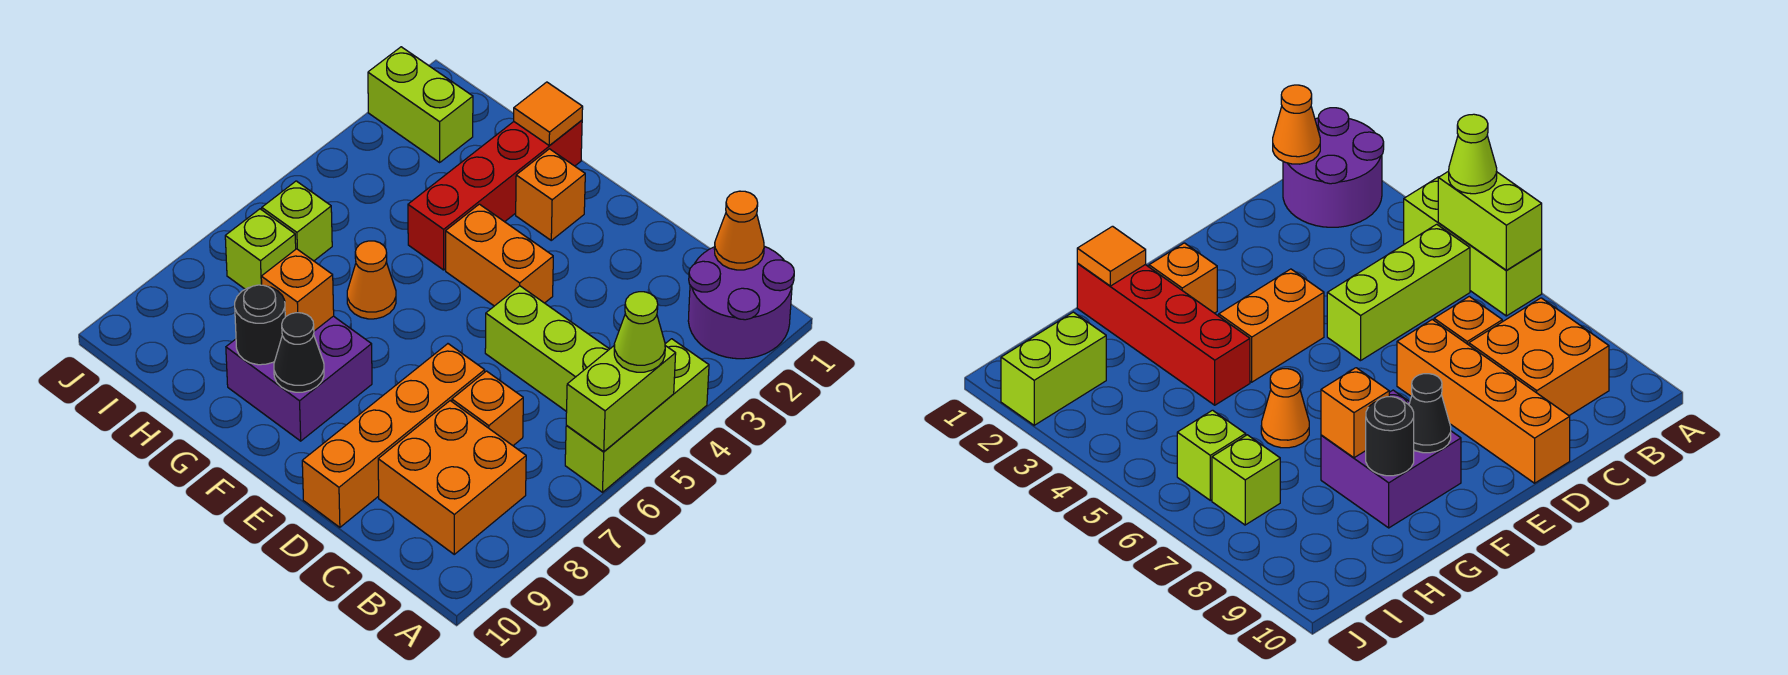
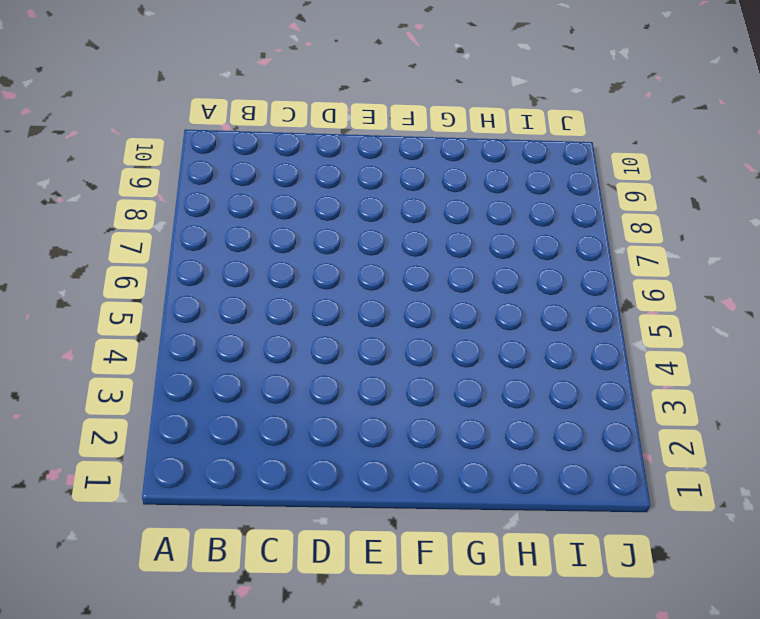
none -> purple 2x2 round brick [688,247,794,359]
none -> lime 1x3 brick [565,339,709,492]
none -> lime 1x3 brick [485,286,609,412]

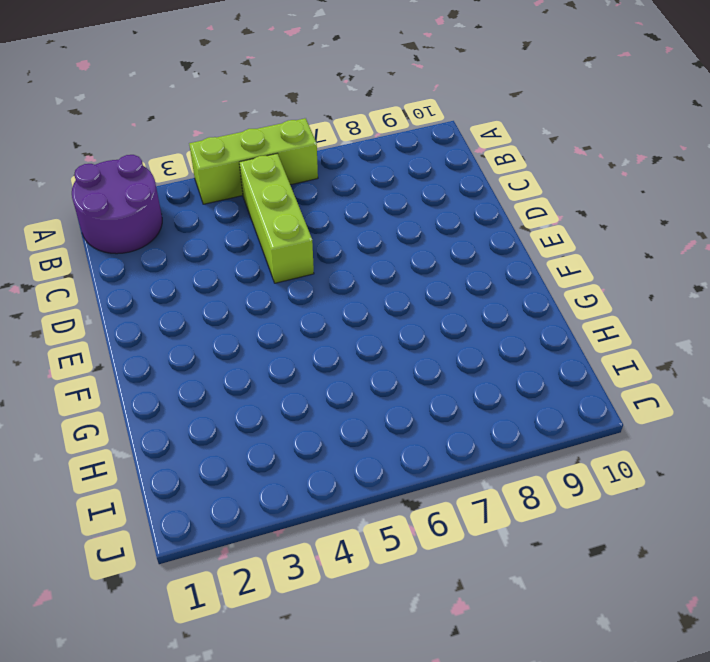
none -> orange 2x2 brick [378,401,526,554]
none -> orange 1x1 brick [452,371,523,446]
none -> orange 1x4 brick [302,344,485,527]

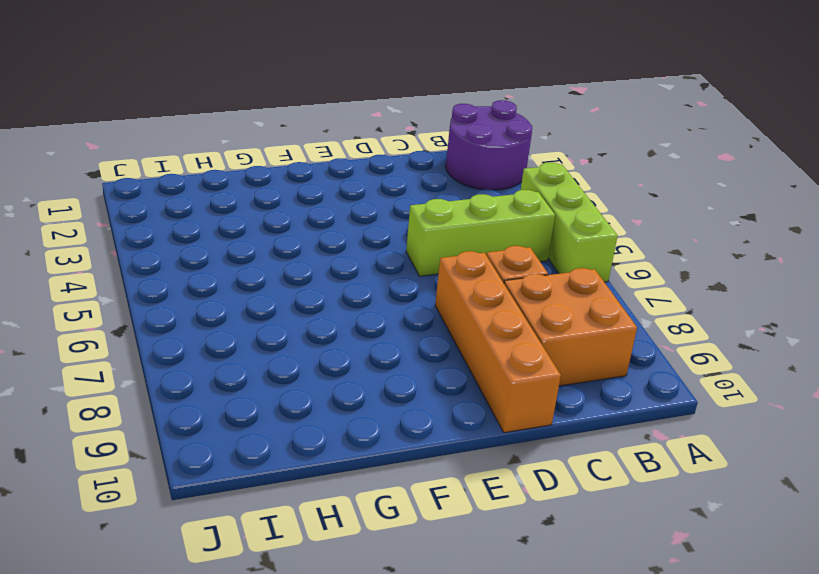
none -> orange 1x2 brick [446,204,553,306]
none -> orange 1x1 brick [516,149,585,240]
none -> purple 2x2 brick [226,316,372,441]

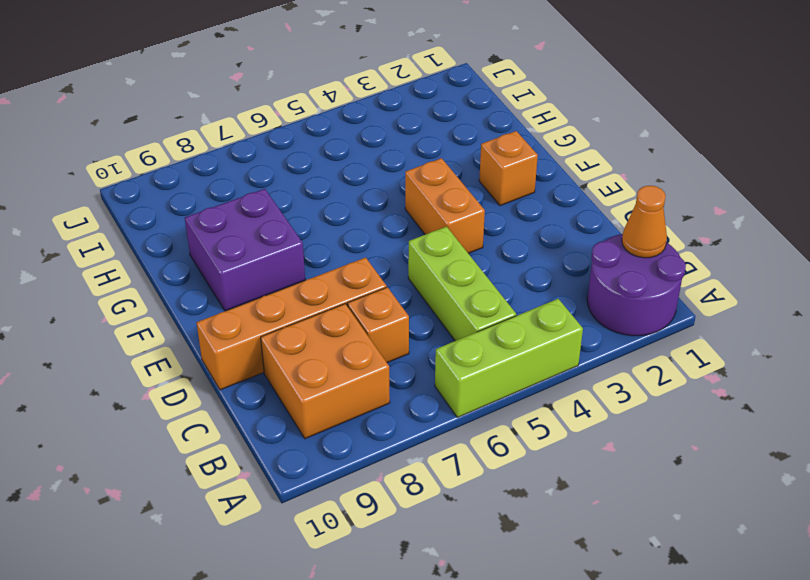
none -> red 1x4 brick [408,120,582,270]
none -> orange 1x1 cone [347,241,396,319]
none -> lime 1x2 brick [368,47,473,162]

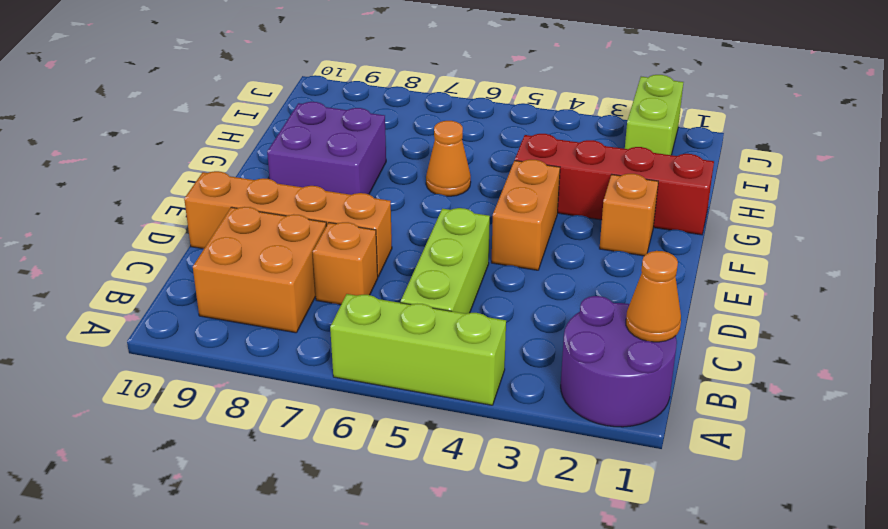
none -> lime 1x1 brick [262,181,332,261]
none -> lime 1x1 brick [225,209,296,289]
none -> lime 1x2 brick [566,346,676,452]

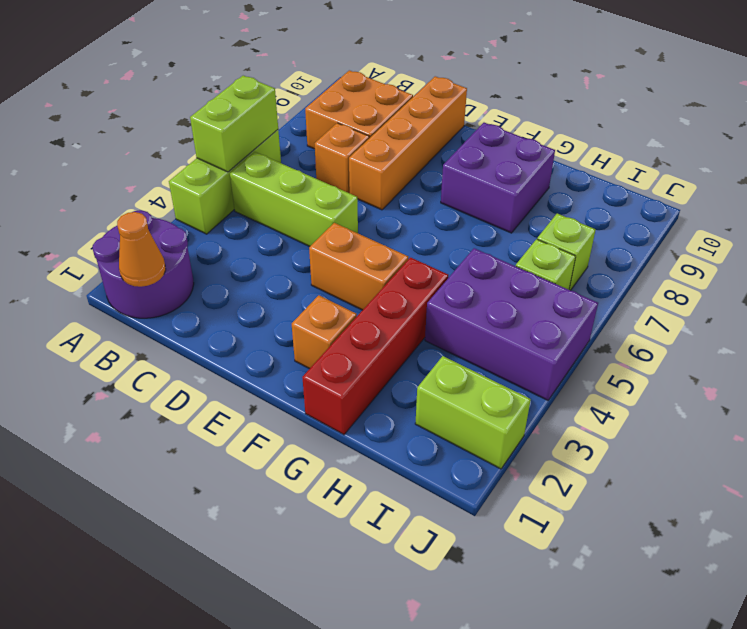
purple 2x3 brick [425,248,598,400] -> none
none -> orange 1x1 cone [347,241,396,319]
none -> black 1x1 cone [274,313,324,392]
none -> orange 1x1 tile [514,82,583,146]

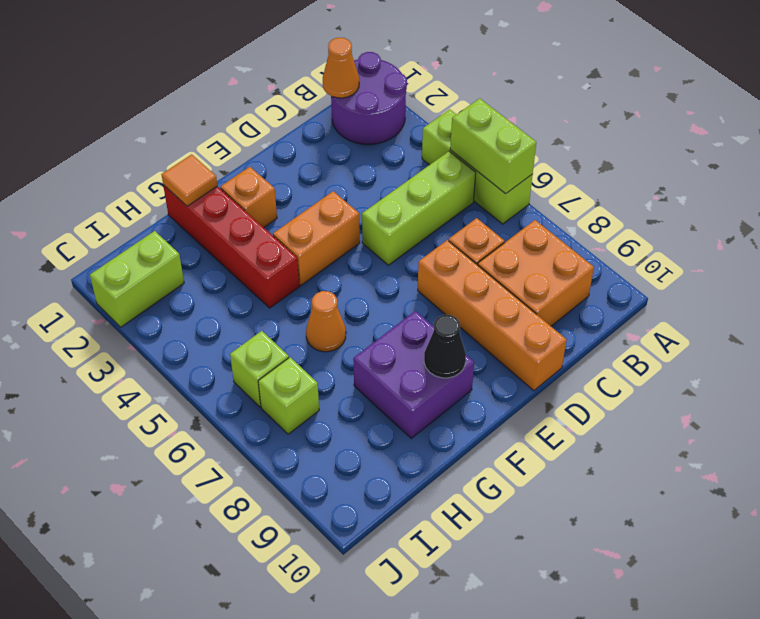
none -> orange 1x1 brick [261,249,334,331]
none -> black 1x1 round brick [235,285,285,365]
none -> lime 1x1 cone [614,292,665,372]

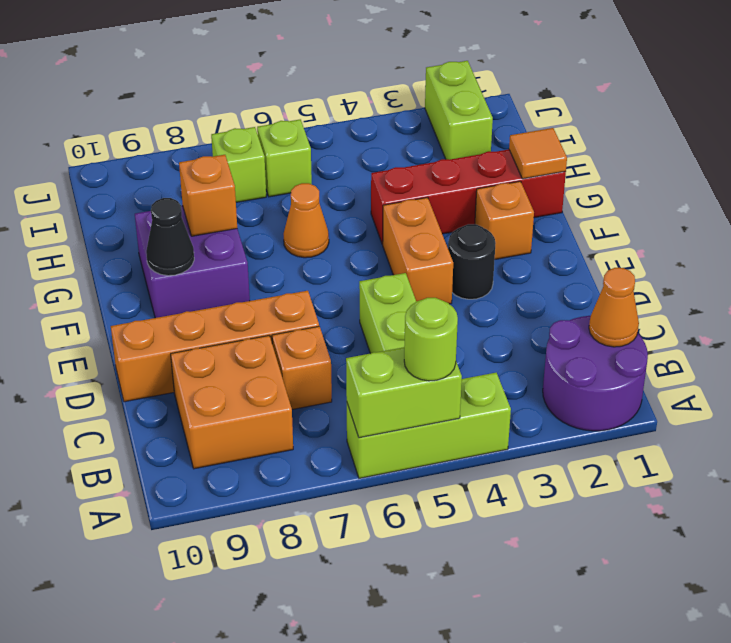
lime 1x1 round brick [404,298,458,381] -> lime 1x1 cone [614,292,665,372]
black 1x1 round brick [448,224,495,299] -> black 1x1 round brick moved to [235,285,285,365]

